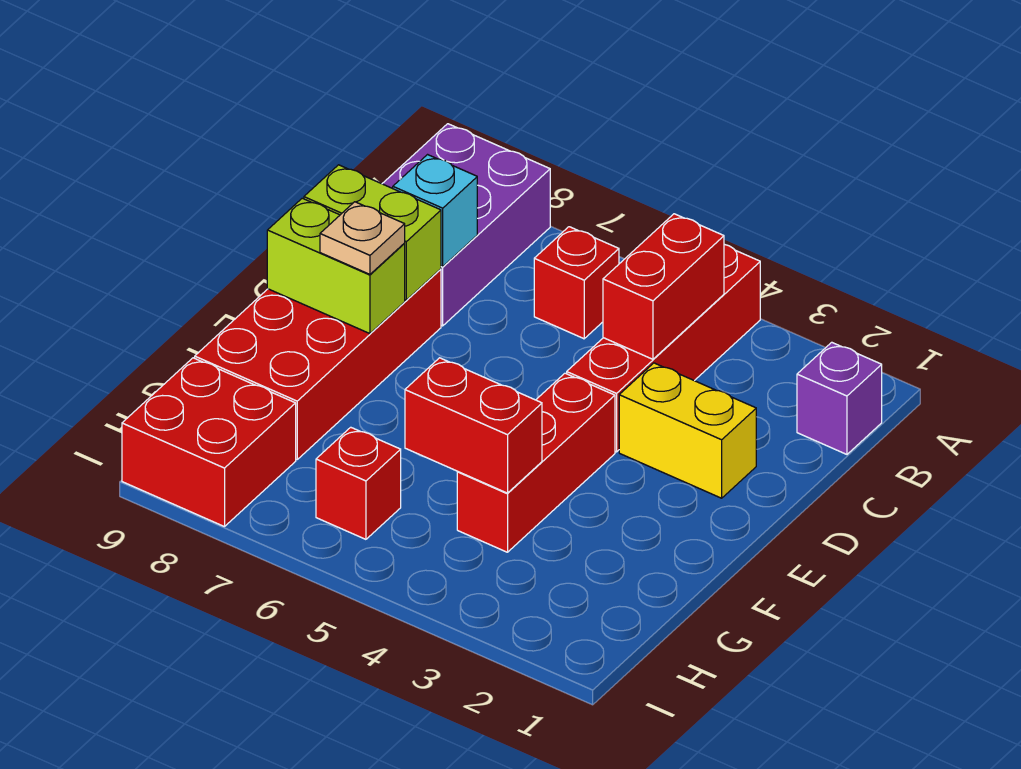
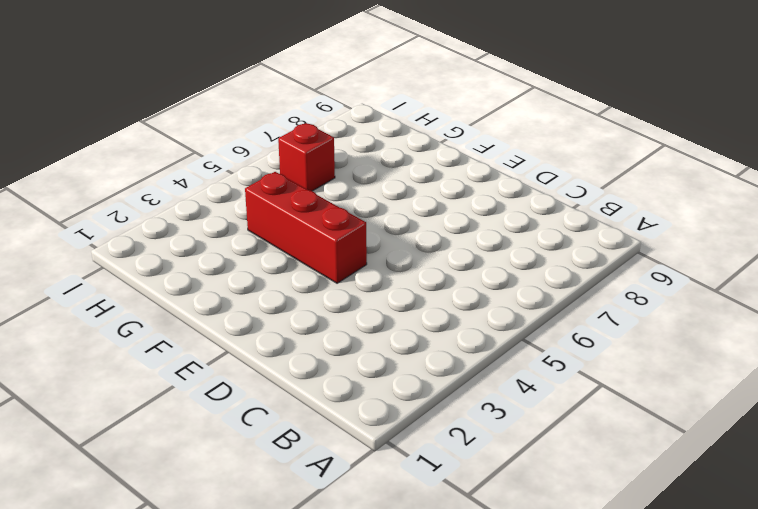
none -> red 1x4 brick [567,244,760,452]
none -> purple 2x3 brick [382,124,550,326]
none -> purple 1x1 brick [797,342,882,454]

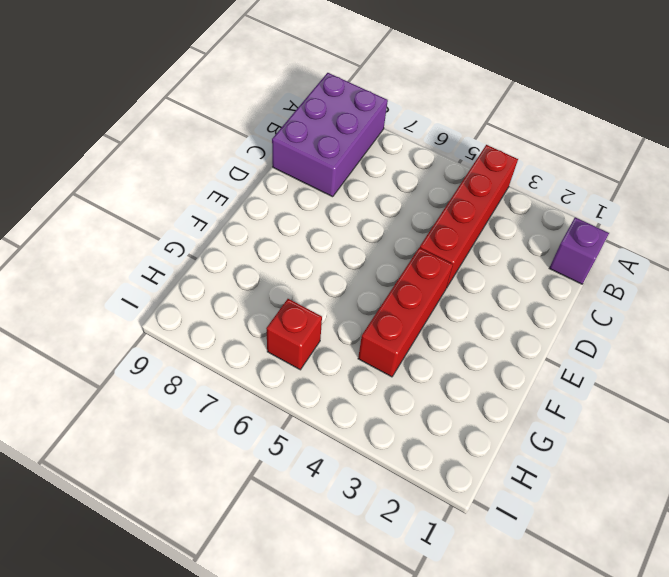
none -> red 1x1 brick [534,227,619,339]
none -> yellow 1x2 brick [619,363,756,498]
none -> red 2x4 brick [195,269,441,460]

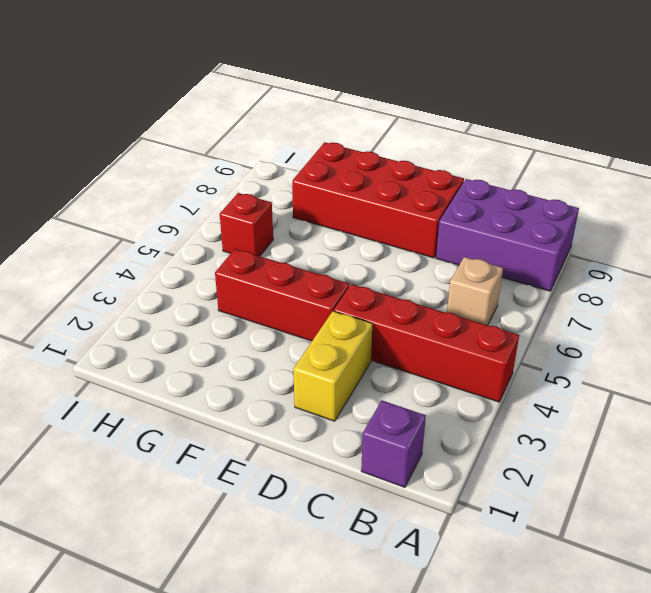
tan 1x1 brick [447,257,503,325] -> red 1x1 brick [534,227,619,339]
none -> red 2x2 brick [122,358,296,527]
none -> red 1x2 brick [603,214,724,359]
none -> cyan 1x1 brick [393,155,477,267]

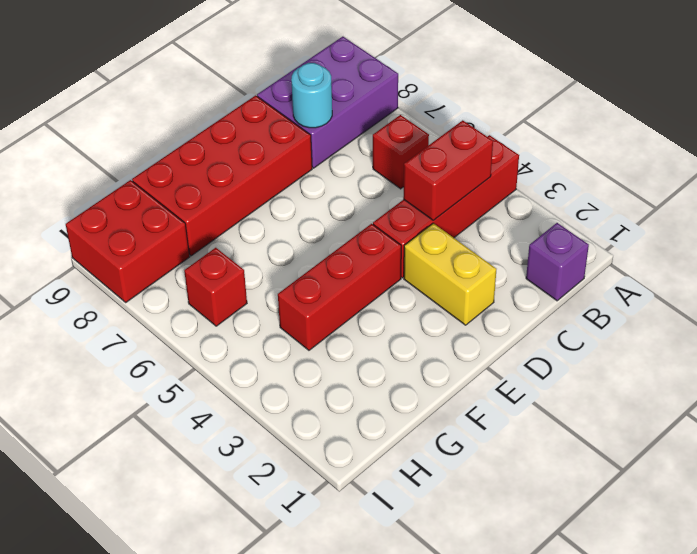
cyan 1x1 round brick [291,63,332,128] -> cyan 1x1 brick [393,155,477,267]
none -> lime 1x2 brick [304,165,441,300]
none -> lime 1x2 brick [267,198,405,334]
none -> red 1x2 brick [405,358,542,493]

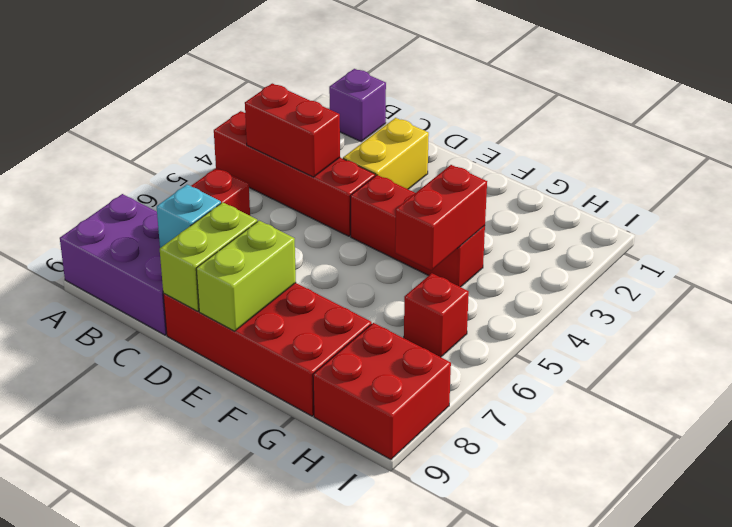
none -> tan 1x1 plate [320,202,405,274]

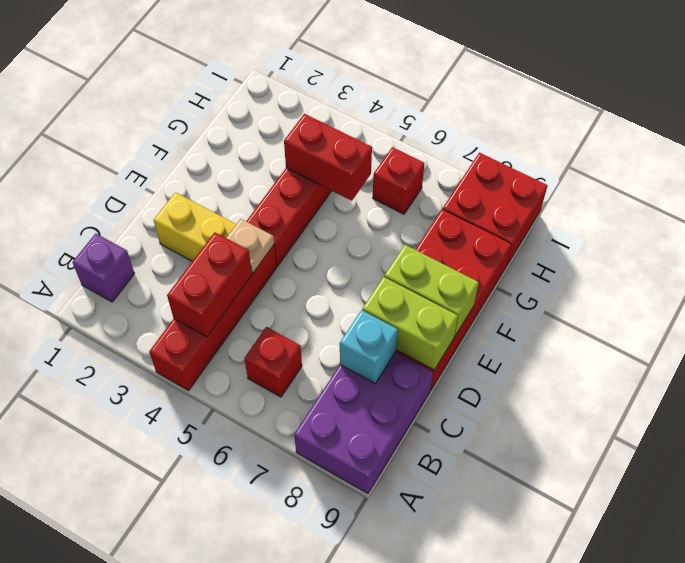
tan 1x1 plate [227,219,274,273] -> tan 1x1 plate moved to [320,202,405,274]

